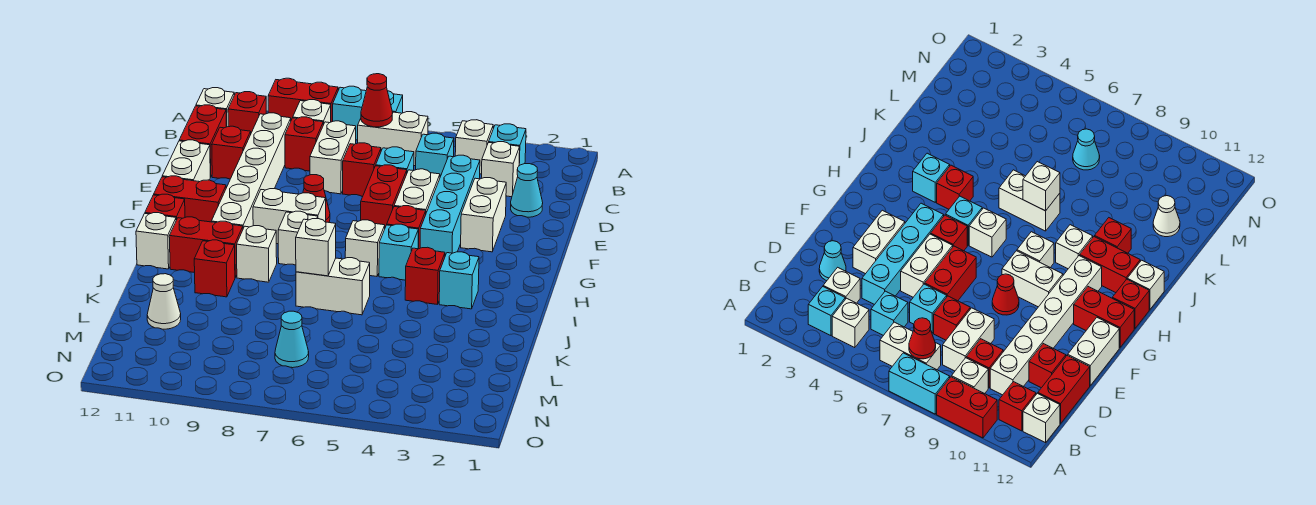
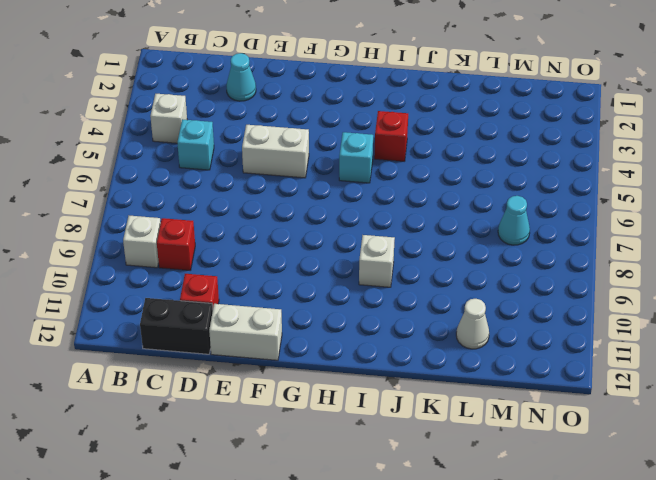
black 1x2 brick [140,298,213,354] -> red 1x2 brick [179,105,226,177]
none -> cyan 1x2 brick [333,86,403,140]
none -> red 1x2 brick [268,78,338,122]
none -> cyan 1x1 brick [489,124,526,166]
none -> white 1x2 brick [358,112,428,166]

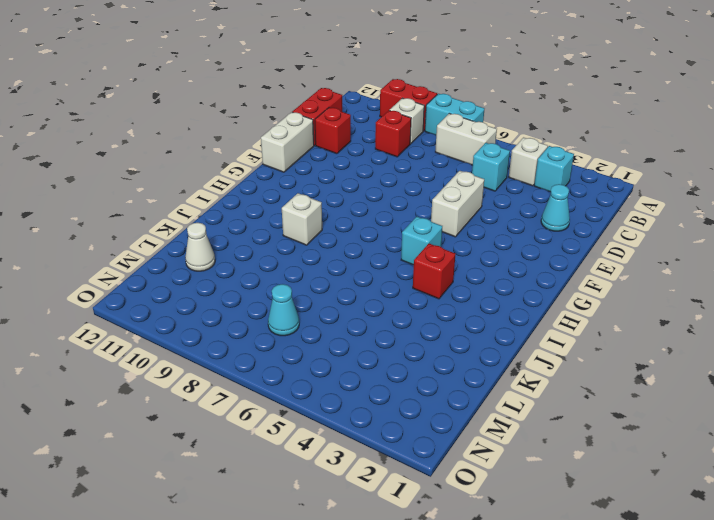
none -> red 1x1 brick [228,92,266,133]
none -> white 1x1 brick [196,88,234,127]
none -> white 1x1 brick [481,142,520,197]
none -> white 1x2 brick [310,121,356,194]

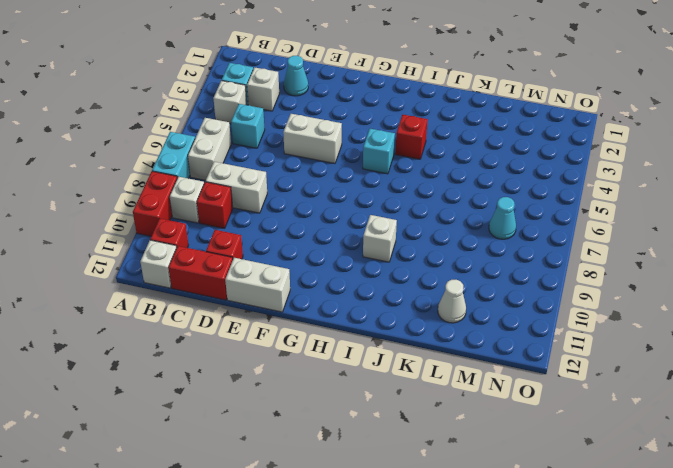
none -> white 1x6 brick [211,113,291,228]
none -> cyan 1x4 brick [420,155,480,256]
none -> cyan 1x1 brick [376,147,414,172]
none -> red 1x1 brick [343,143,381,197]

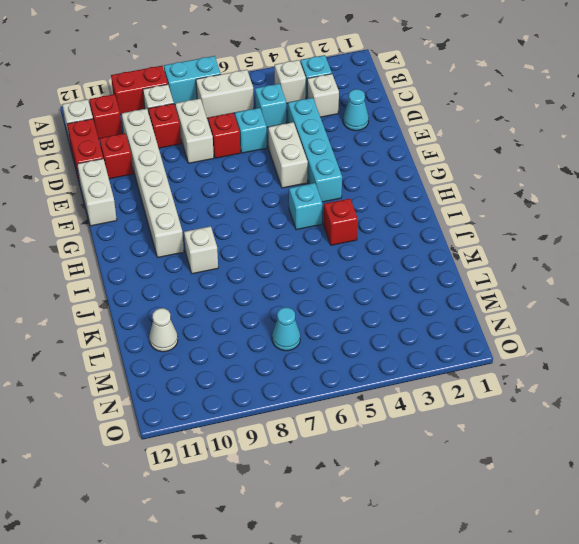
none -> white 1x2 brick [461,178,506,252]
none -> red 1x2 brick [361,165,407,227]
none -> red 1x1 cone [303,175,330,222]
none -> red 1x1 brick [387,206,426,249]

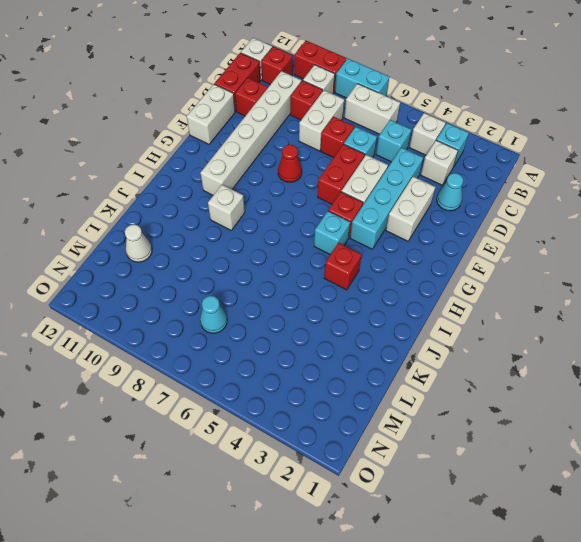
none -> white 1x2 brick [253,189,326,244]
none -> red 1x2 brick [154,176,226,222]
none -> white 1x1 brick [345,220,385,276]
none -> white 1x1 brick [278,211,318,265]

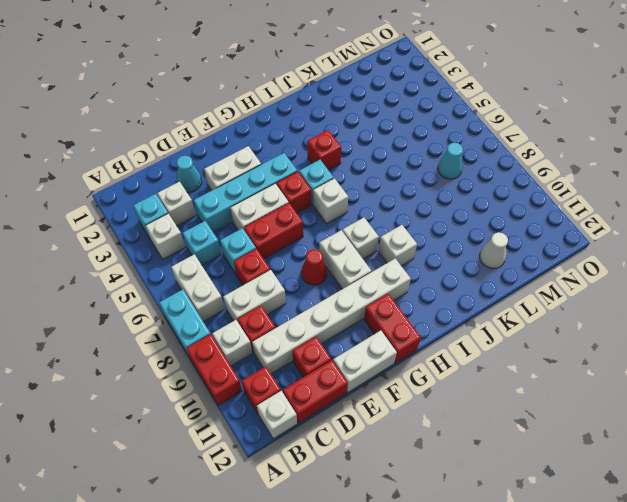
none -> red 1x1 brick [145,194,185,220]
none -> cyan 1x1 brick [439,252,479,309]
none -> red 1x2 brick [169,217,243,277]
none -> white 1x1 brick [136,213,176,269]

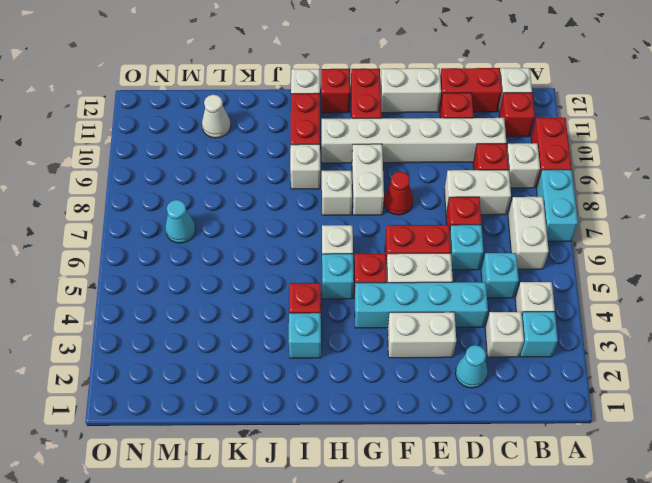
none -> white 1x2 brick [296,258,370,315]
none -> red 1x1 brick [194,240,235,297]
none -> red 1x1 cone [361,74,393,127]
none -> white 1x1 brick [296,219,336,276]

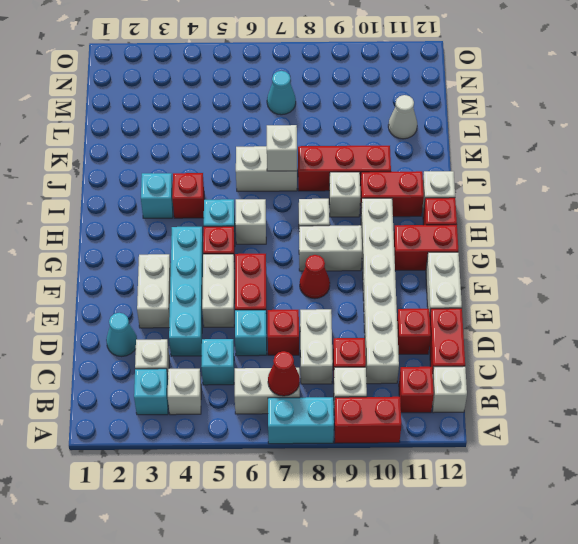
red 1x3 brick [298,146,391,191] -> red 1x1 brick [194,240,235,297]

